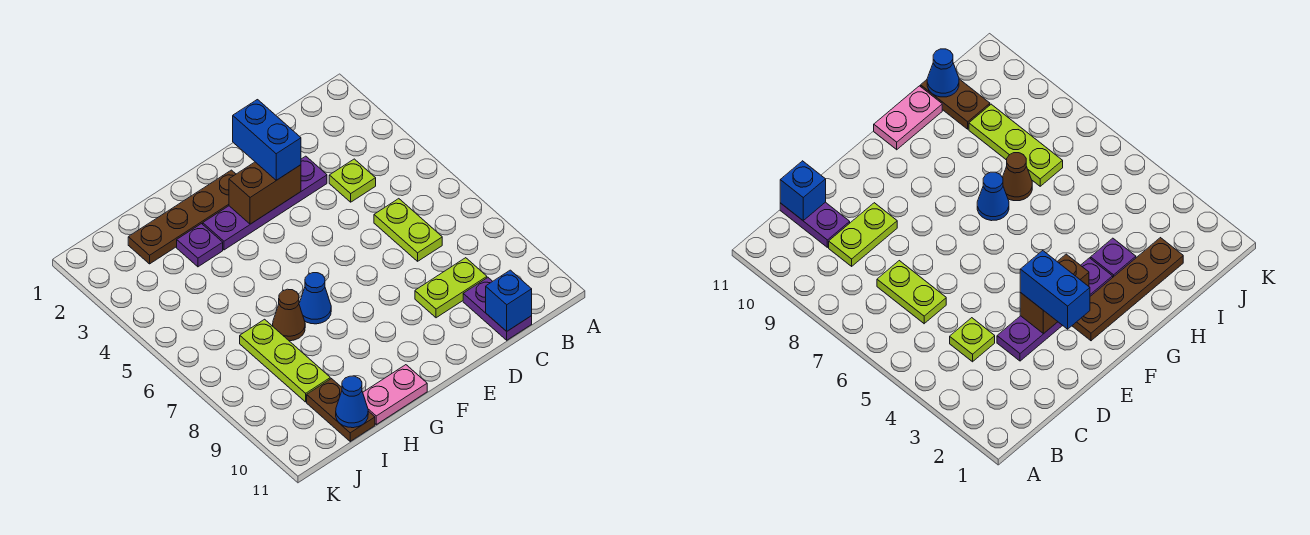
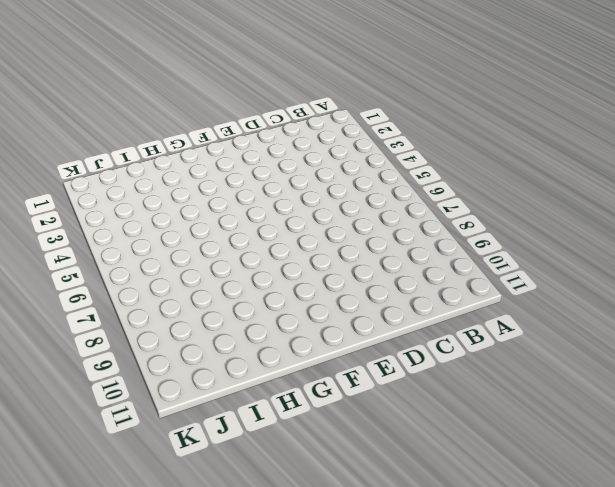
none -> lime 1x1 plate [329,159,376,202]
none -> lime 1x2 plate [374,199,442,261]
none -> lime 1x2 plate [415,258,487,318]

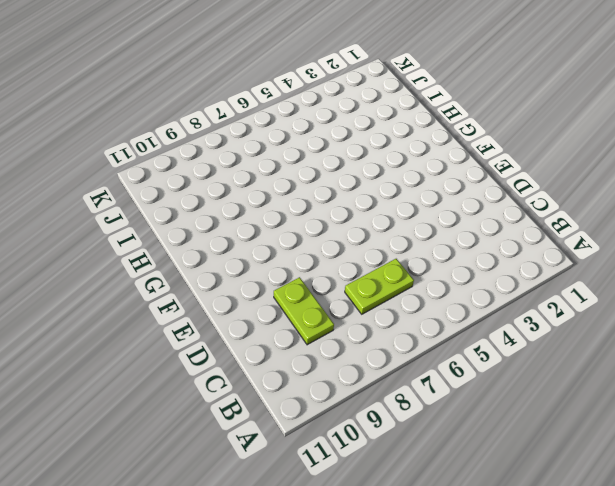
none -> lime 1x1 plate [329,159,376,202]
none -> purple 1x2 plate [463,278,532,340]
none -> purple 1x4 plate [203,156,327,250]

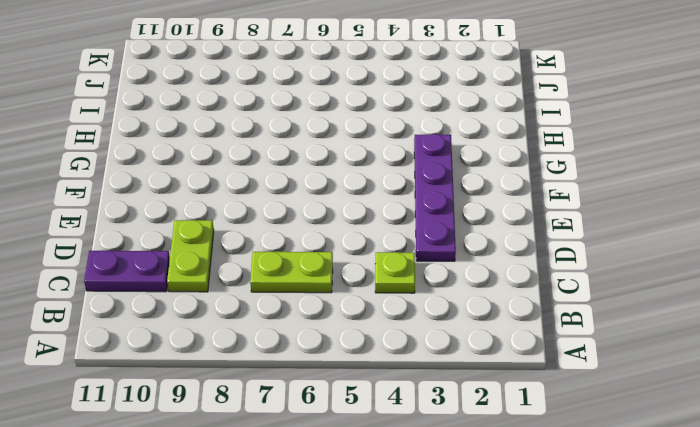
none -> brown 1x4 plate [128,170,236,264]
none -> blue 1x1 cone [299,273,331,324]
none -> pink 1x2 plate [363,365,427,424]

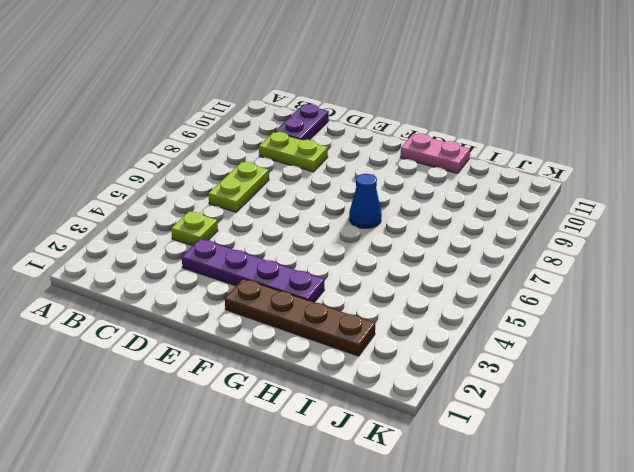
none -> purple 1x1 plate [177,224,223,267]
none -> brown 1x1 cone [273,289,305,341]
none -> lime 1x3 plate [240,319,330,402]

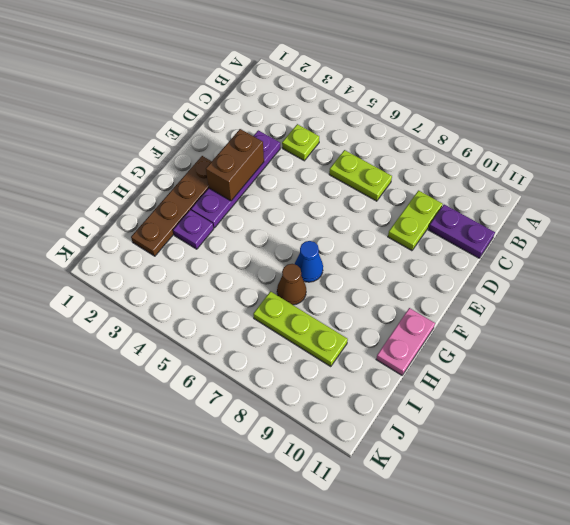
none -> brown 1x2 plate [307,379,375,441]
none -> blue 1x1 brick [486,270,532,331]
none -> blue 1x1 cone [336,376,368,428]

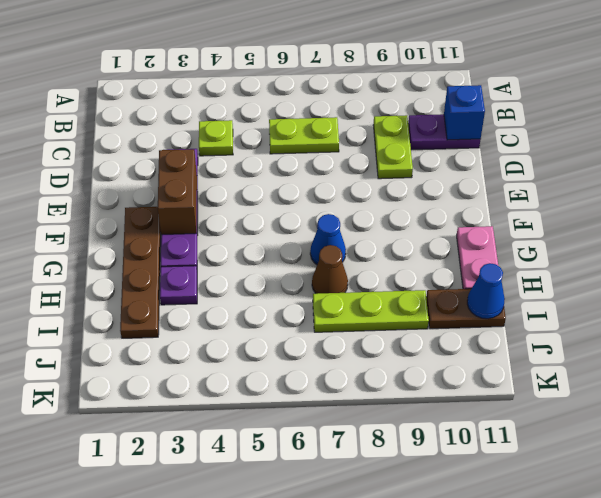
none -> blue 1x2 brick [233,100,301,180]

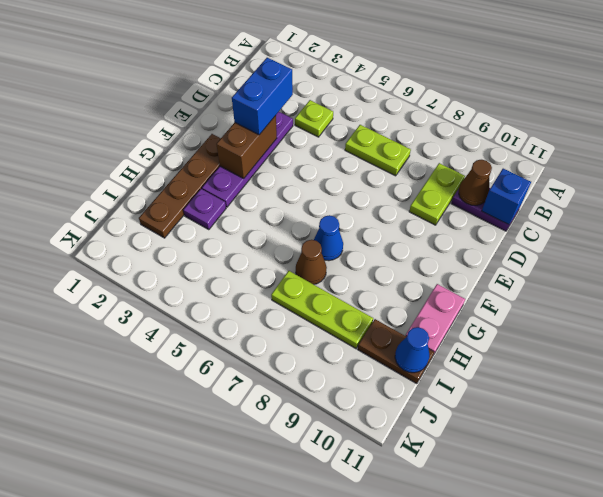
brown 1x1 cone [459,160,492,206] -> none
blue 1x2 brick [232,58,293,135] -> blue 1x2 brick turned to [233,100,301,180]

